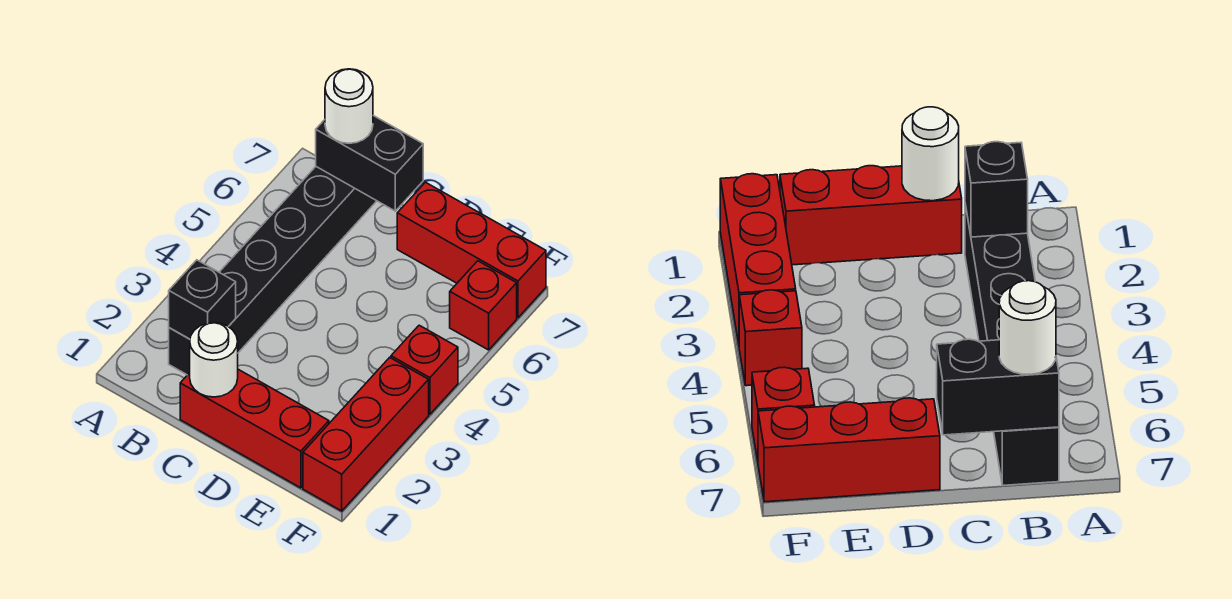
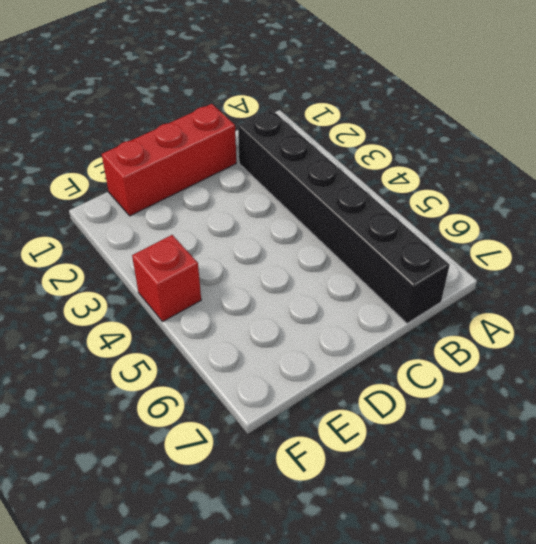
none -> red 1x3 brick [397,182,546,318]
none -> red 1x3 brick [303,357,429,511]

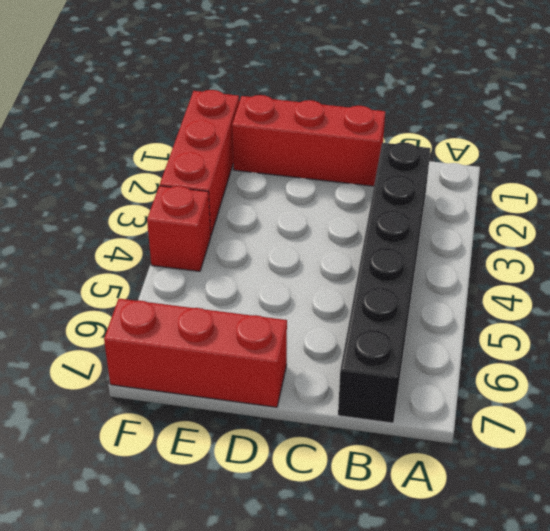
none -> red 1x1 brick [450,261,517,350]
none -> black 1x1 brick [169,260,236,339]

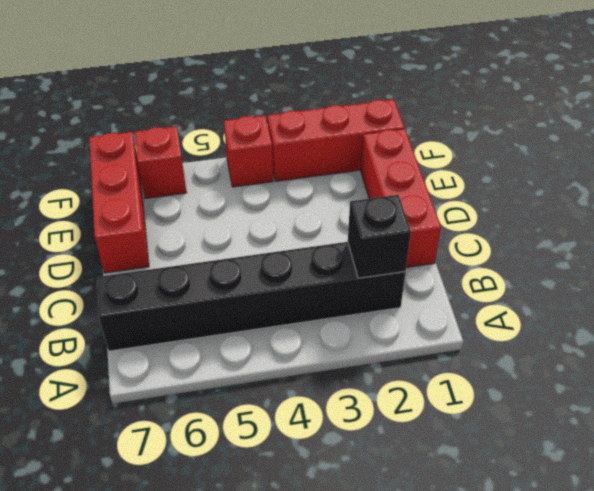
none -> black 1x2 brick [316,116,423,211]
none -> white 1x1 round brick [190,323,238,397]

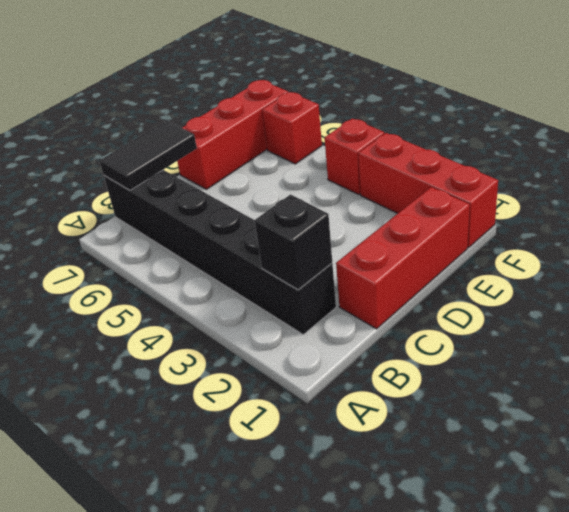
black 1x2 tile [100,121,197,190] -> black 1x2 brick [316,116,423,211]
none -> white 1x1 round brick [190,323,238,397]
none -> white 1x1 round brick [325,69,373,143]

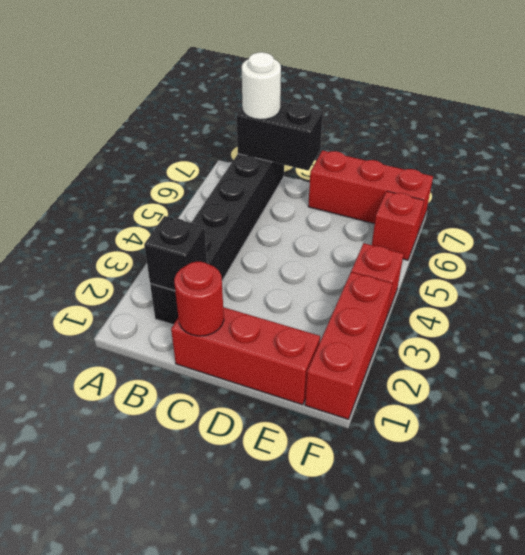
red 1x1 round brick [174,262,224,336] -> white 1x1 round brick [190,323,238,397]

